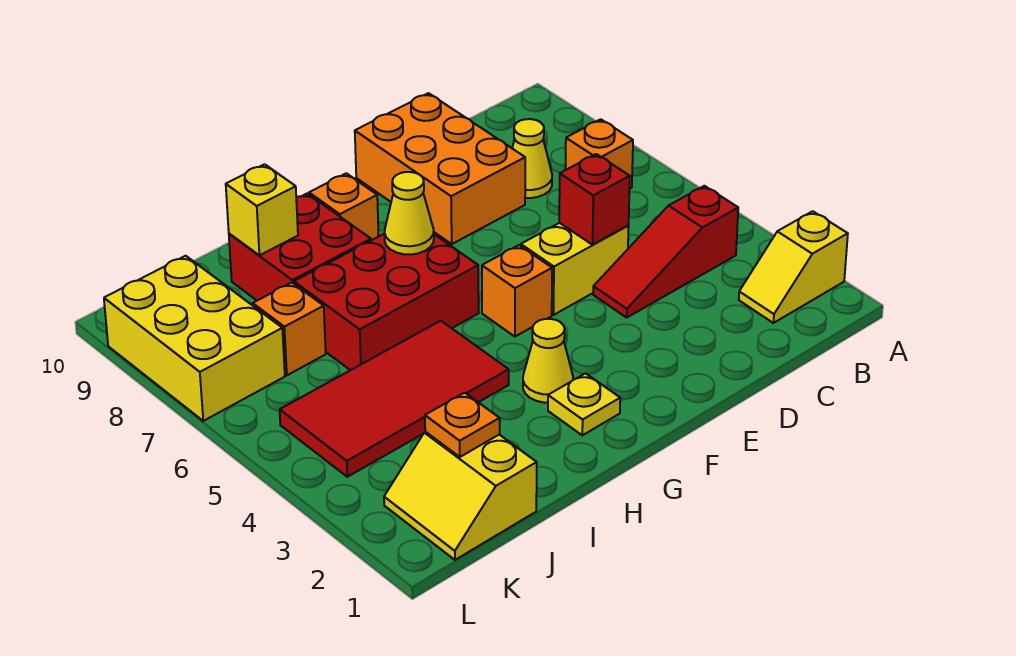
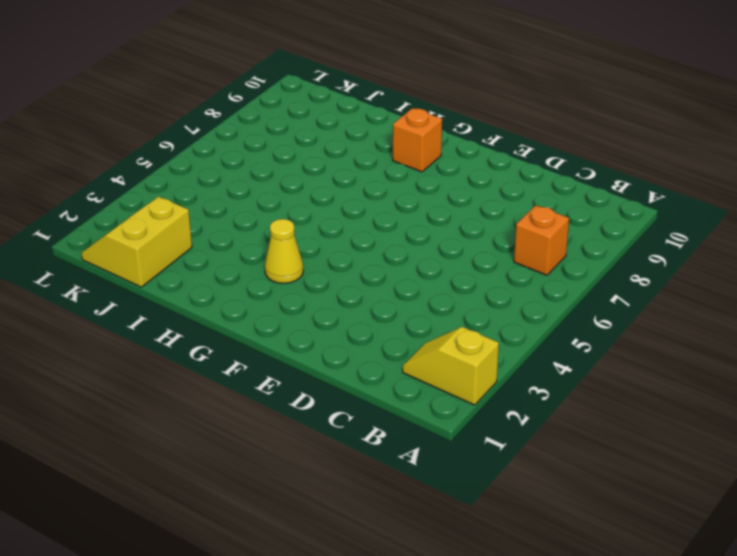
none -> red 1x3 slope [593,186,738,317]
none -> yellow 1x1 cone [512,119,552,198]
none -> yellow 1x2 brick [521,223,629,315]

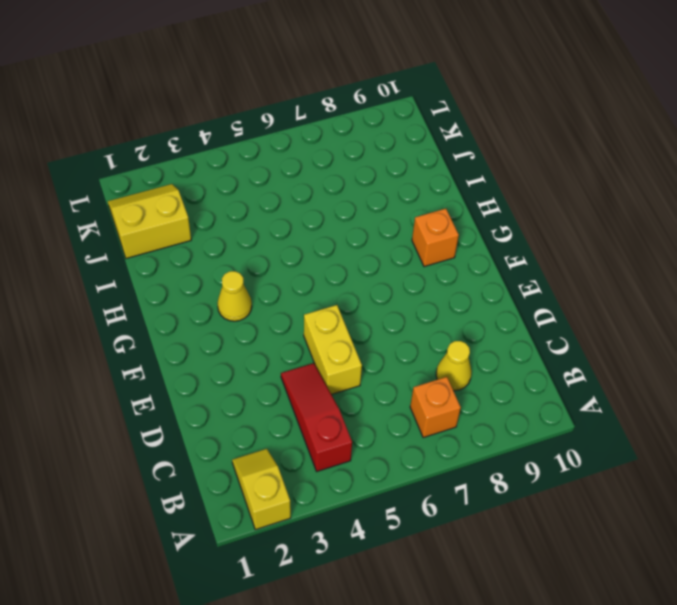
none -> orange 2x3 brick [355,93,525,244]
none -> orange 1x1 brick [482,245,552,337]
none -> yellow 1x1 plate [548,373,620,435]

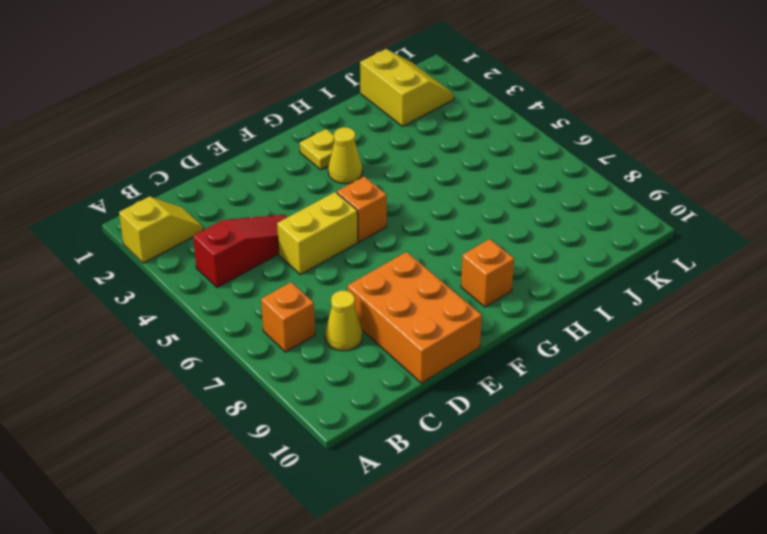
none -> red 2x3 brick [294,234,479,370]
none -> red 2x4 tile [280,321,509,477]
none -> red 2x2 brick [229,194,371,301]

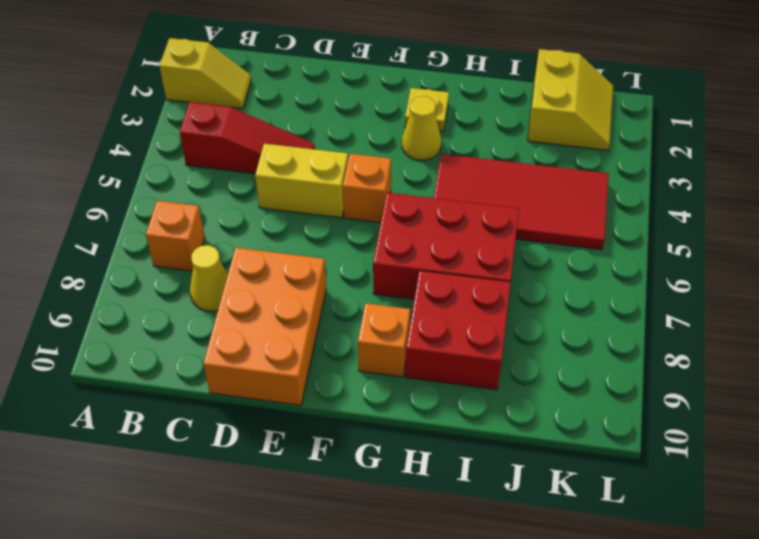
none -> orange 1x1 brick [253,283,326,375]
none -> yellow 2x3 brick [104,256,285,421]
none -> red 1x1 brick [559,154,630,245]

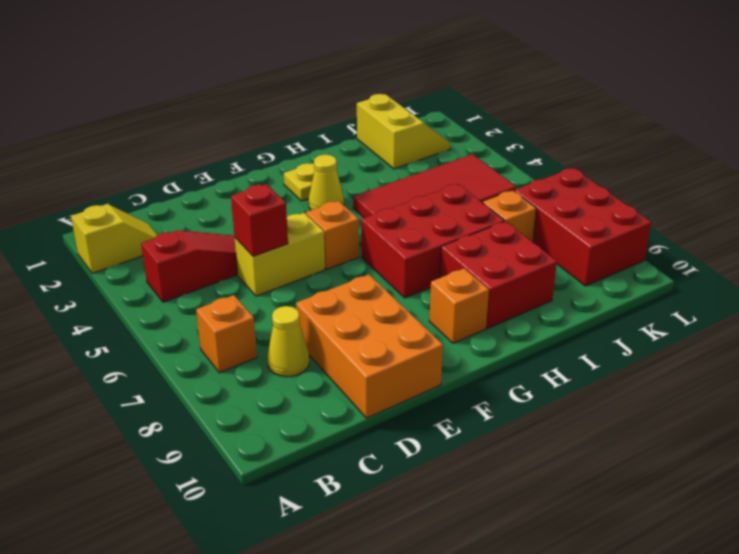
red 2x3 brick [514,168,651,286] -> yellow 2x3 brick [104,256,285,421]
none -> yellow 1x1 cone [384,172,434,255]
none -> yellow 1x1 brick [226,164,298,255]
none -> orange 1x1 plate [425,393,500,457]

